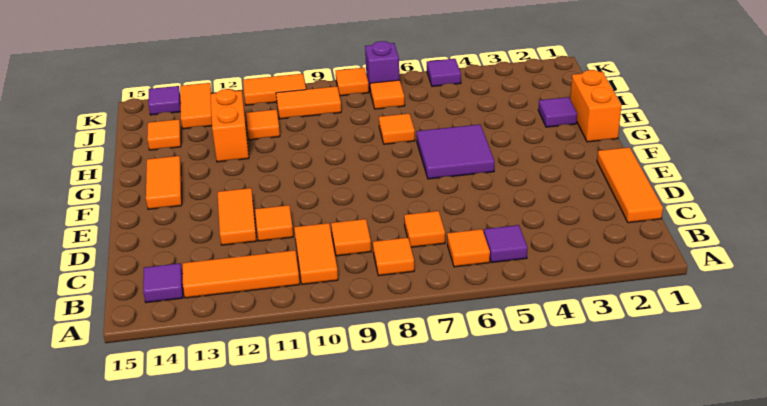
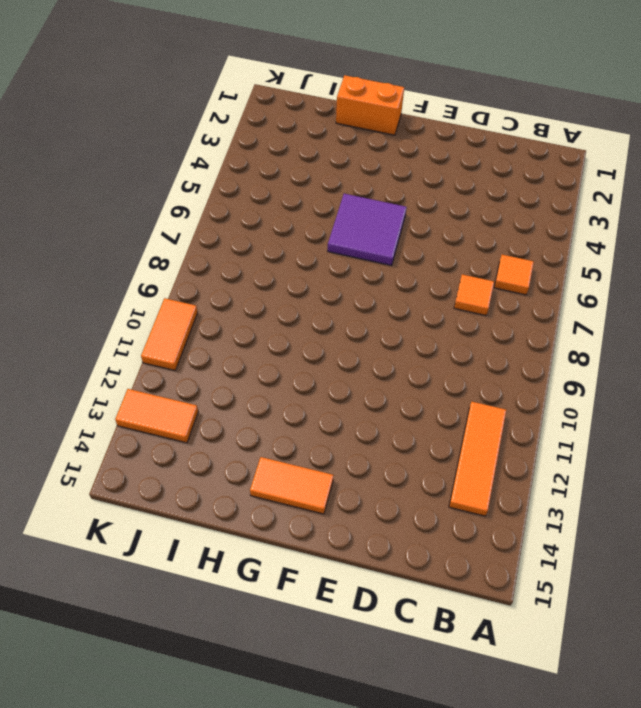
none -> purple 1x1 tile [484,225,527,262]
none -> orange 1x1 tile [373,238,414,276]
none -> orange 1x2 tile [294,223,338,284]

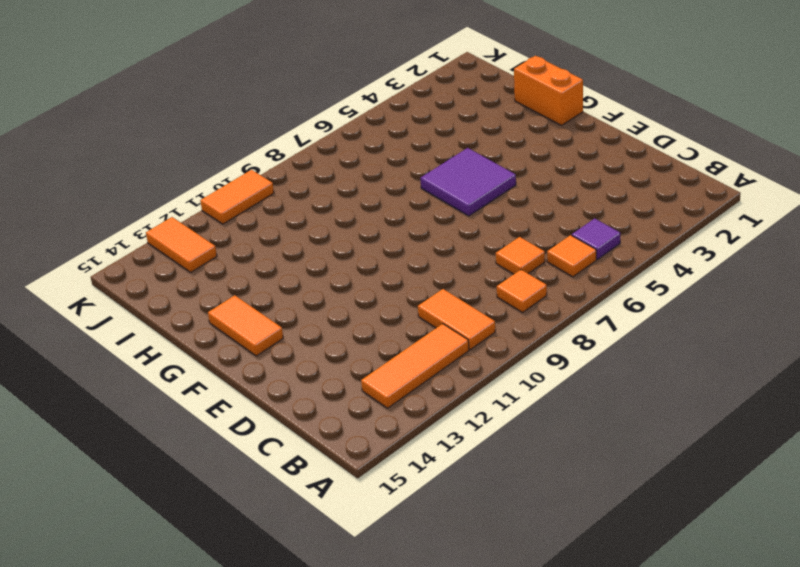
none -> purple 1x1 tile [143,263,183,303]
none -> orange 1x3 tile [597,147,663,223]
none -> orange 1x1 tile [331,219,371,256]

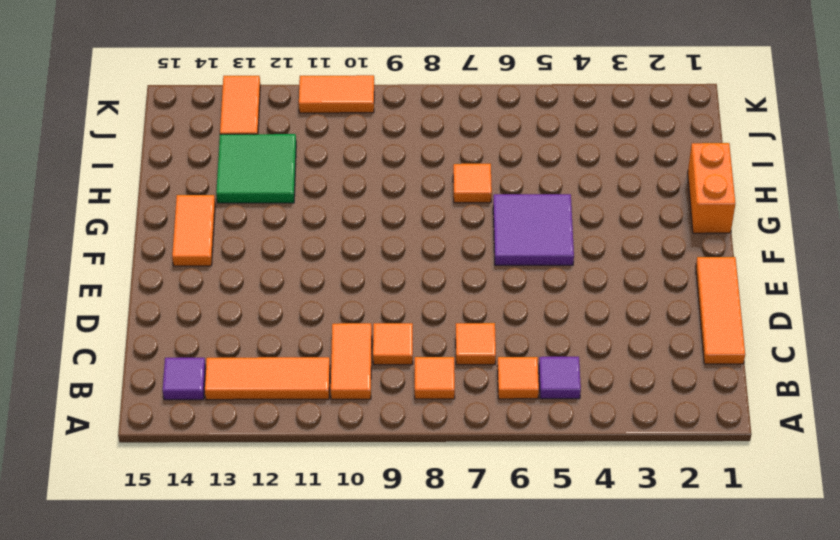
green 2x2 tile [216,134,296,203] -> orange 1x2 brick [210,89,249,162]
none -> orange 1x1 tile [255,205,293,241]
none -> orange 1x2 tile [218,188,256,245]
none -> purple 1x1 tile [538,97,577,127]

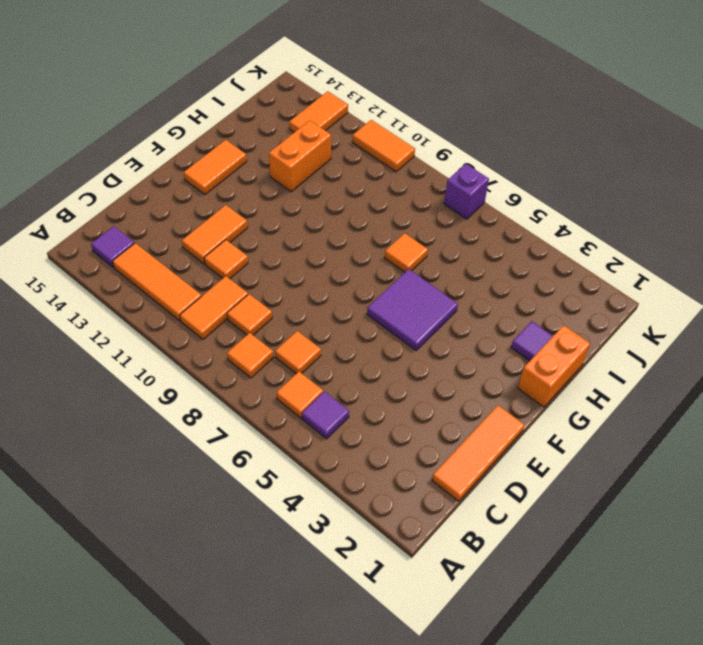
none -> orange 1x1 tile [246,110,280,140]
none -> orange 1x1 tile [147,119,181,150]
none -> orange 1x1 tile [370,80,405,109]

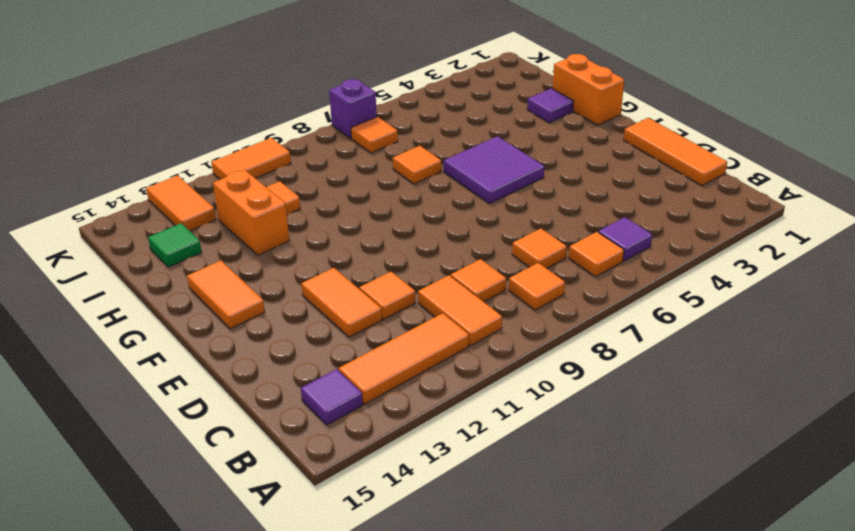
green 1x1 tile [148,223,202,267] -> orange 1x1 tile [147,119,181,150]
none -> orange 1x2 tile [276,86,341,119]
none -> purple 1x1 tile [427,59,461,86]
none -> orange 1x1 tile [336,68,369,96]

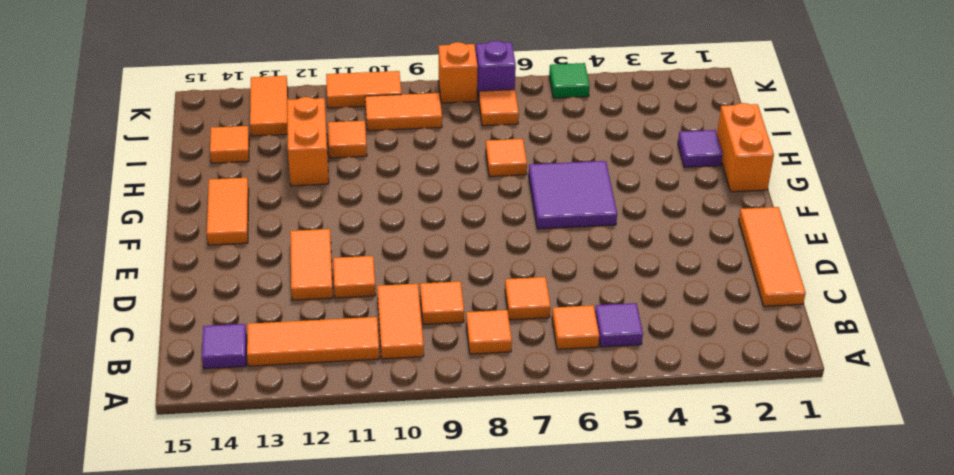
green 1x1 tile [549,63,590,98] -> purple 1x1 tile [427,59,461,86]
orange 1x1 brick [439,42,478,103] -> orange 1x1 tile [336,68,369,96]
none -> purple 1x1 tile [148,86,181,115]

